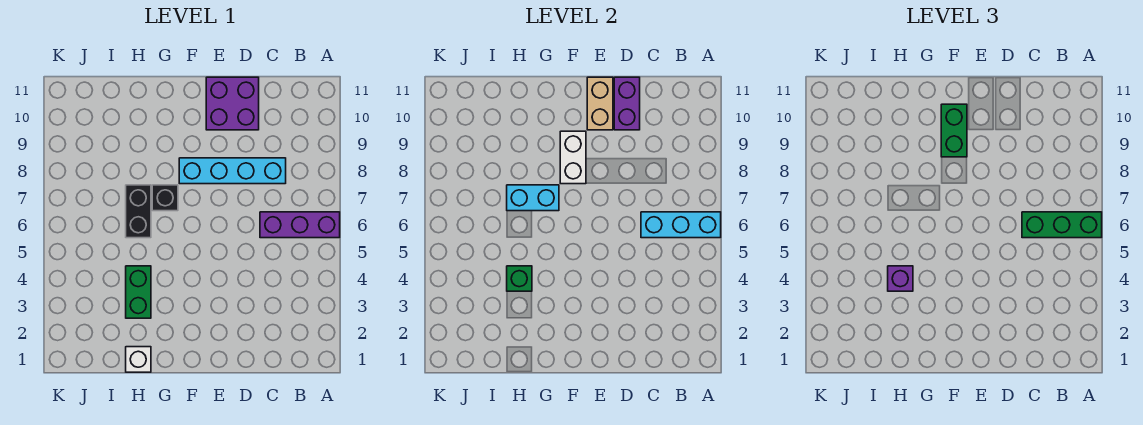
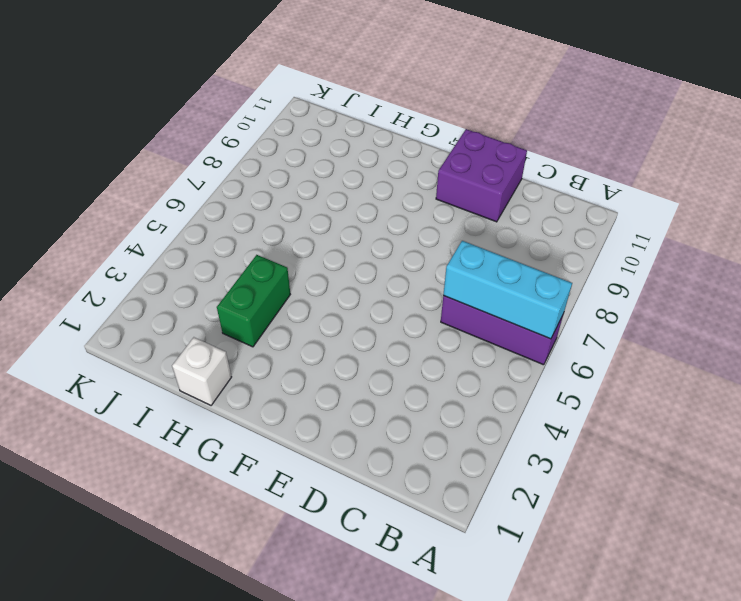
none -> cyan 1x4 brick [179,158,286,184]
none -> black 1x1 brick [152,185,178,211]
none -> black 1x2 brick [126,185,151,238]

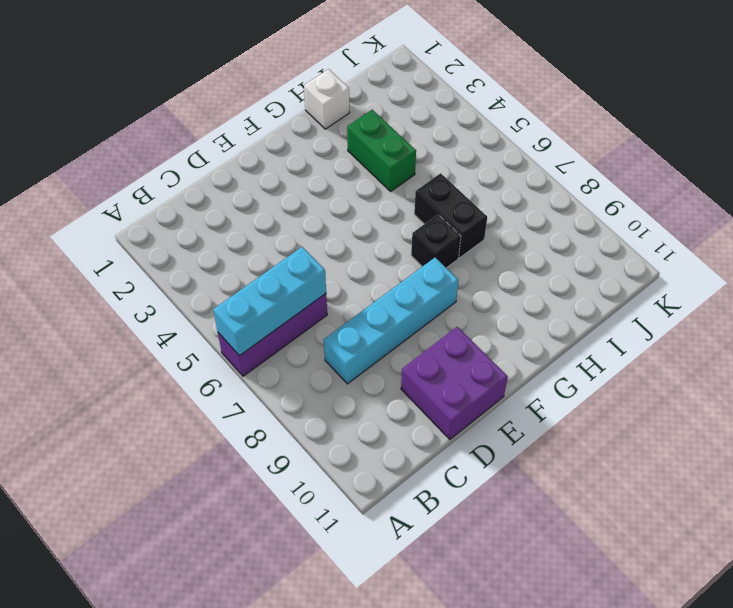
none -> purple 1x2 brick [614,77,640,130]
none -> tan 1x2 brick [587,77,613,130]
none -> white 1x2 brick [560,131,586,184]

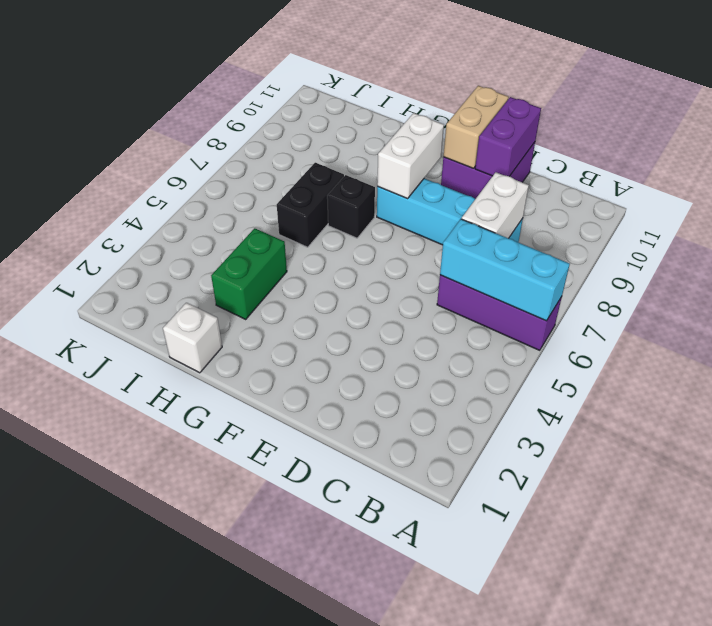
white 1x2 brick [462,172,529,238] -> none
none -> cyan 1x2 brick [507,185,559,211]
none -> green 1x1 brick [507,266,532,291]
none -> green 1x3 brick [1022,212,1102,238]

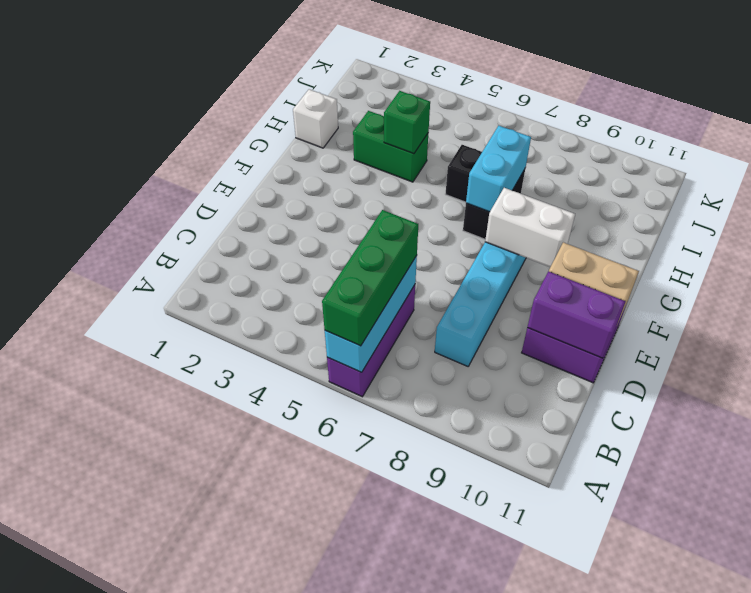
none -> green 1x2 brick [941,104,967,157]
none -> purple 1x1 brick [888,266,913,291]

